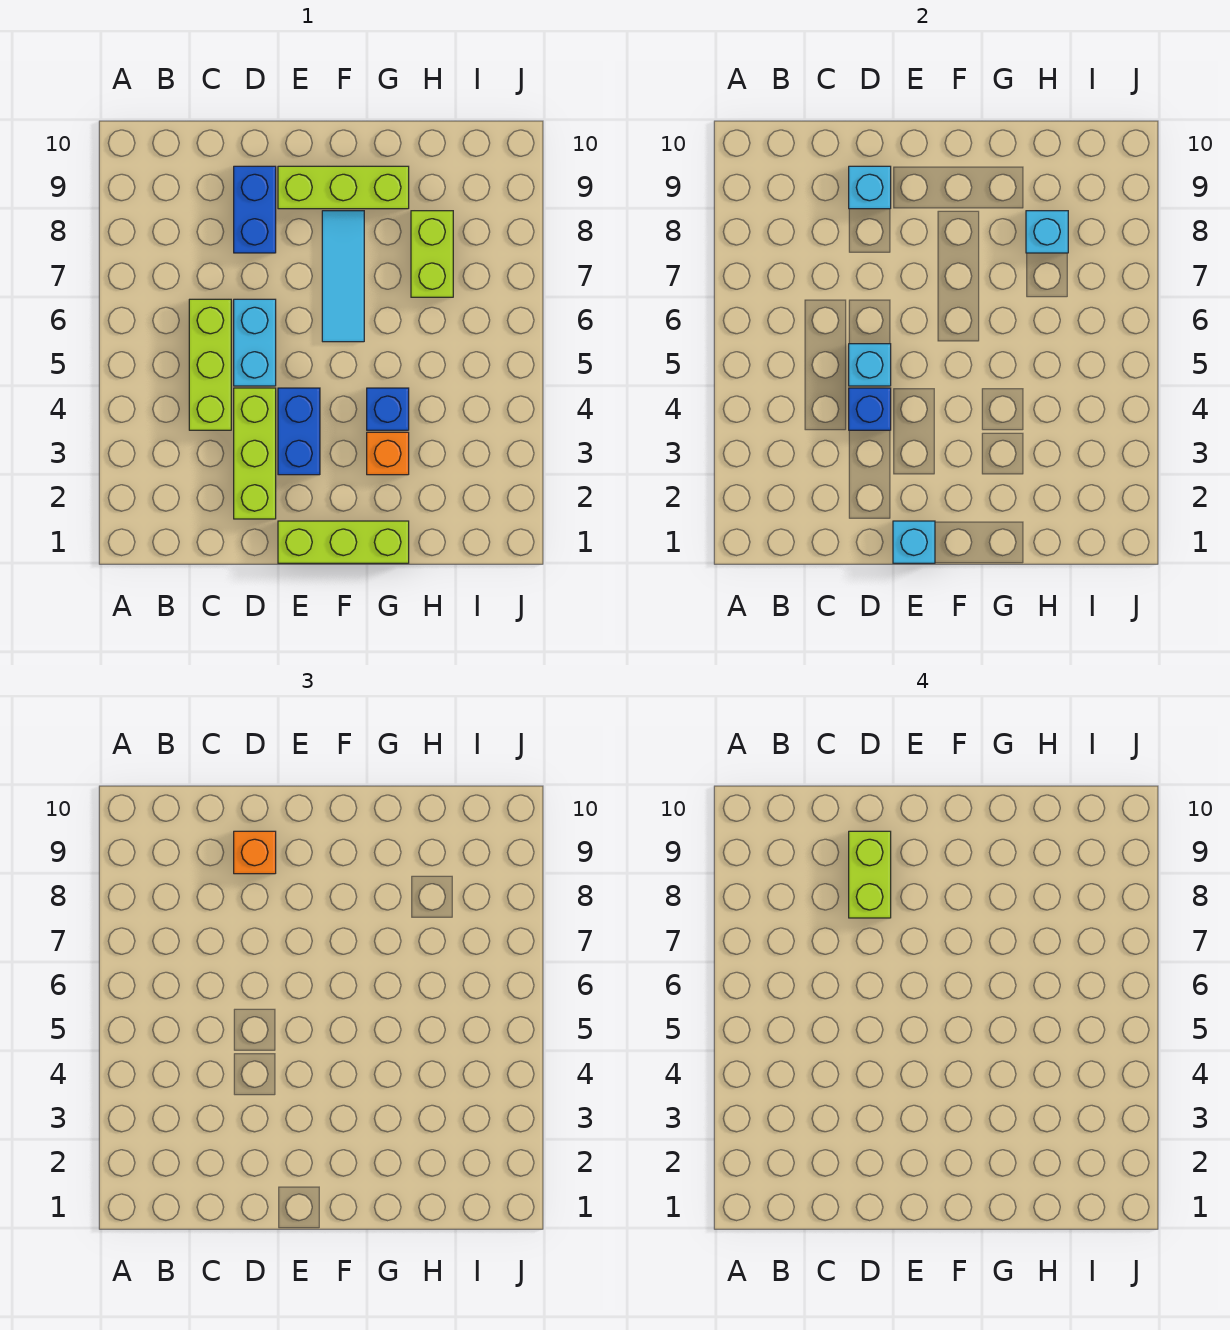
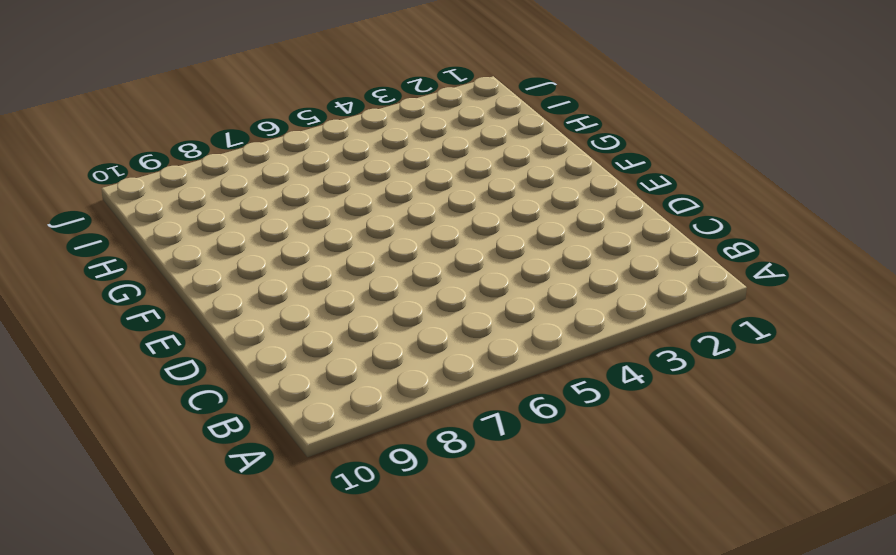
none -> lime 1x3 brick [189,299,231,430]
none -> lime 1x3 brick [234,388,276,519]
none -> cyan 1x2 brick [234,299,276,386]

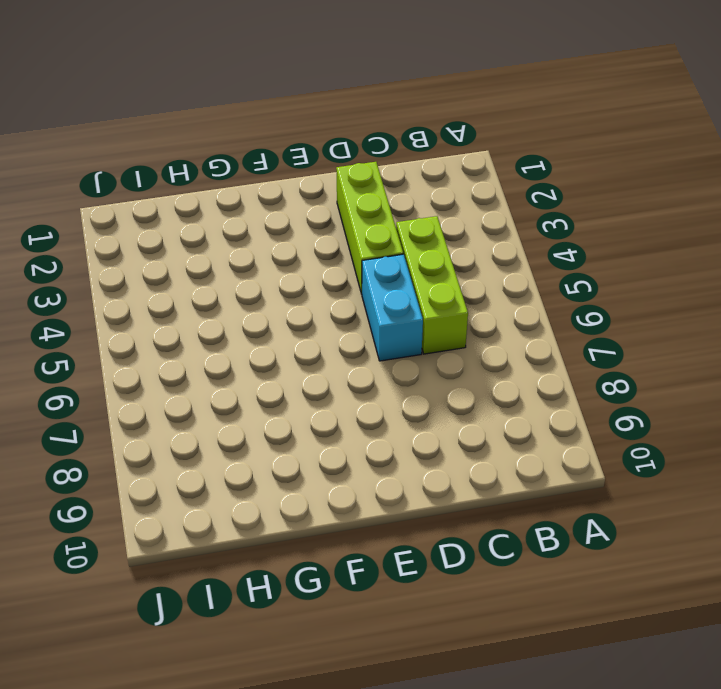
none -> blue 1x2 brick [234,166,276,253]
none -> lime 1x3 brick [278,521,409,563]
none -> blue 1x2 brick [278,388,320,475]

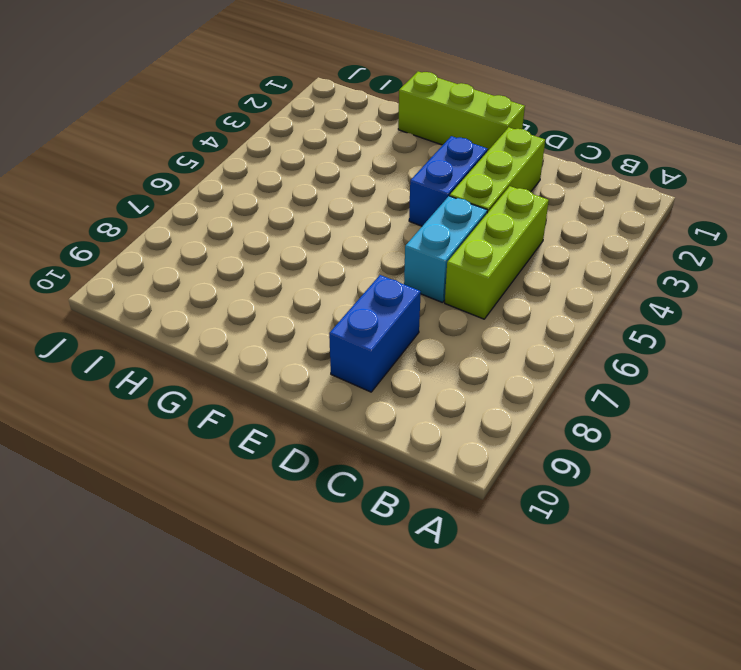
none -> lime 1x3 brick [278,166,409,209]
none -> cyan 1x3 tile [322,211,364,342]
none -> orange 1x1 brick [367,432,409,475]

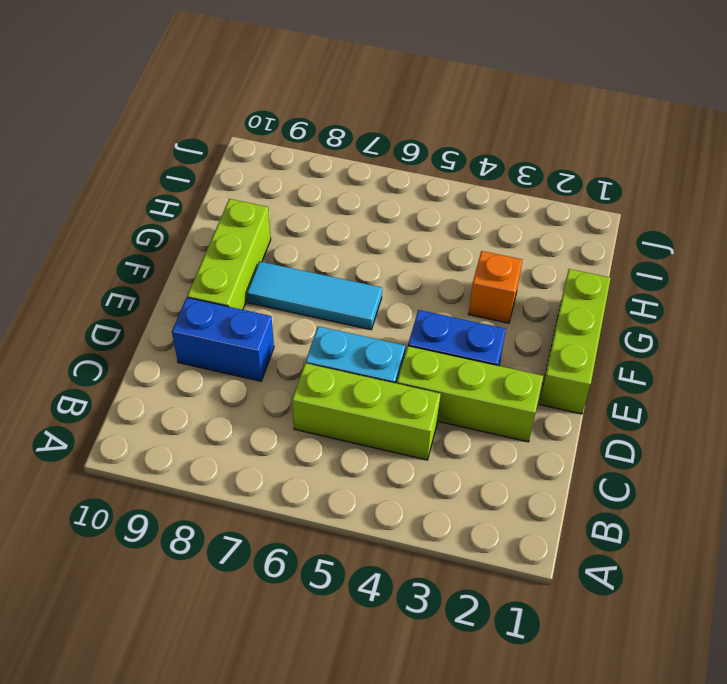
none -> blue 1x1 brick [367,388,409,430]
none -> lime 1x2 brick [411,211,453,297]
none -> blue 1x1 brick [849,388,891,430]

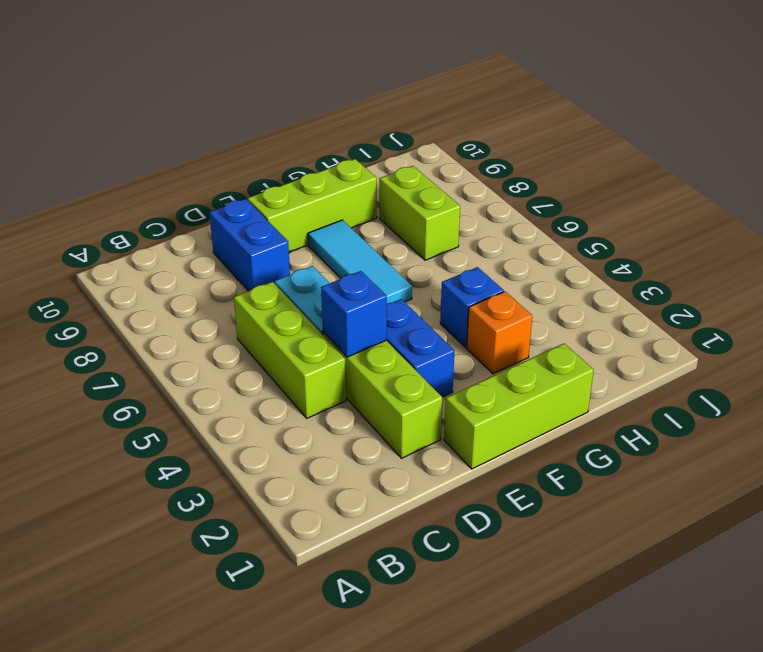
none -> cyan 1x1 brick [849,344,891,386]
none -> cyan 1x1 brick [849,166,891,209]
none -> cyan 1x1 brick [893,521,935,563]

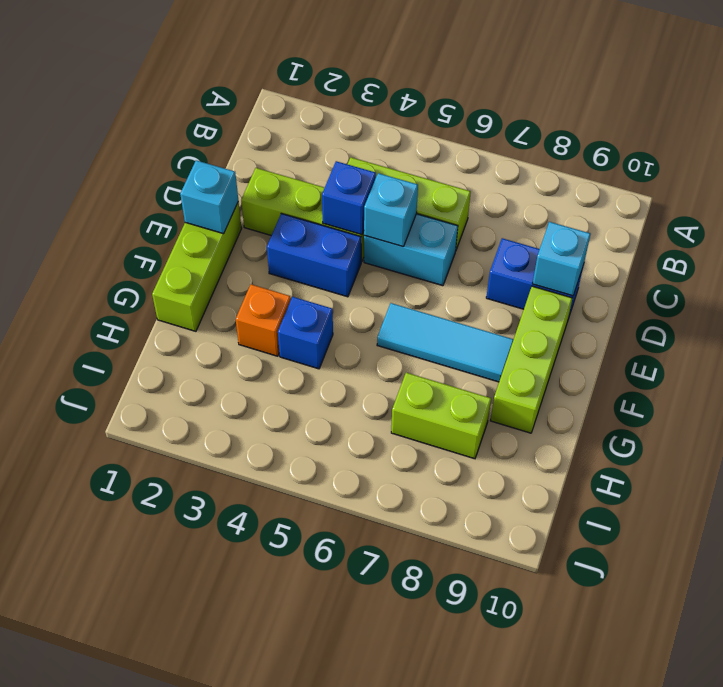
none -> cyan 1x1 brick [1026,211,1068,253]
none -> orange 1x1 brick [234,831,276,874]
none -> lime 1x2 brick [849,831,891,918]

